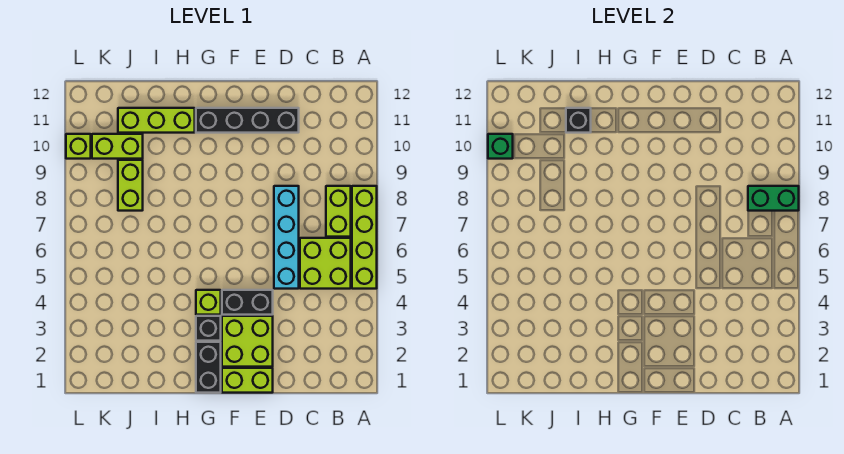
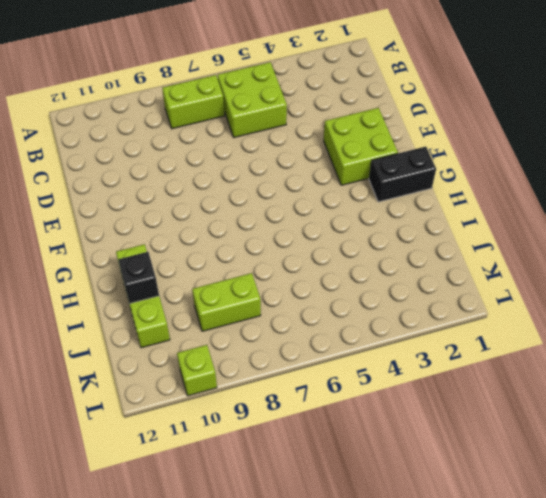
none -> lime 1x4 brick [352,186,377,289]
none -> cyan 1x4 brick [274,186,299,289]
none -> black 1x4 brick [196,108,299,133]

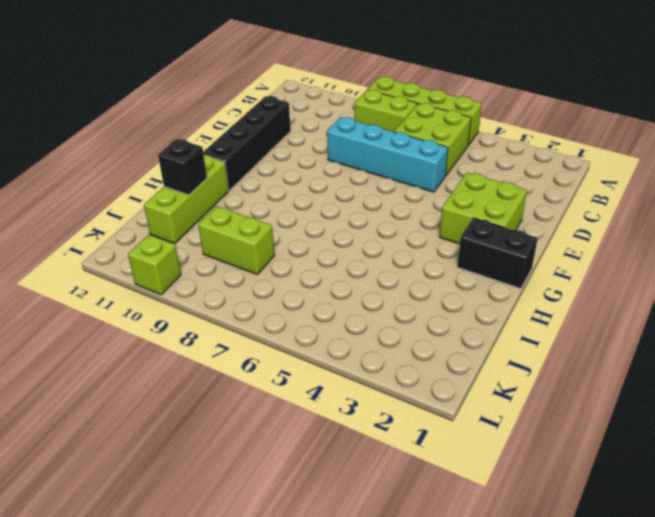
none -> lime 1x2 brick [222,368,273,393]
none -> black 1x2 brick [222,290,273,315]
none -> black 1x1 brick [196,316,221,341]

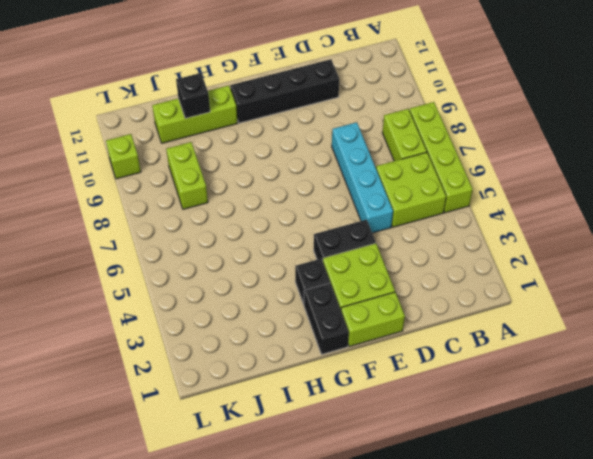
none -> lime 1x1 brick [196,290,221,315]
none -> lime 1x2 brick [92,134,143,159]
none -> green 1x2 brick [748,186,799,211]

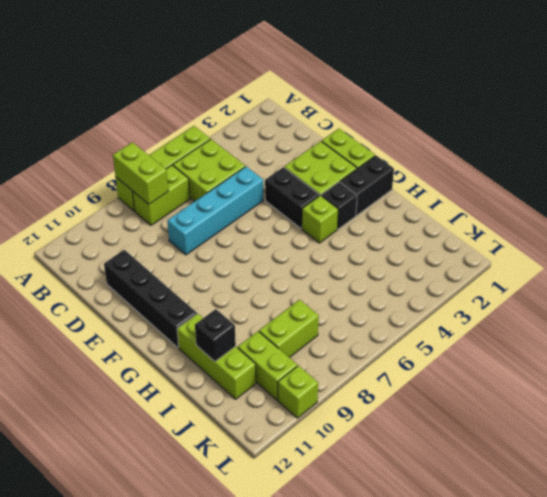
lime 1x2 brick [113,142,168,204] -> green 1x2 brick [748,186,799,211]
none -> green 1x1 brick [488,134,513,159]

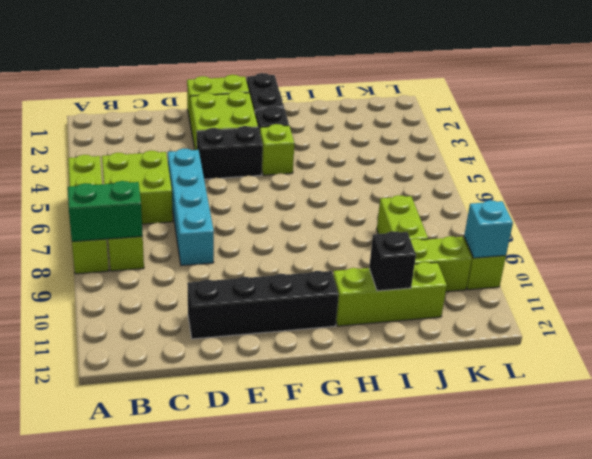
cyan 1x1 brick [464,200,513,258] -> green 1x1 brick [488,134,513,159]

